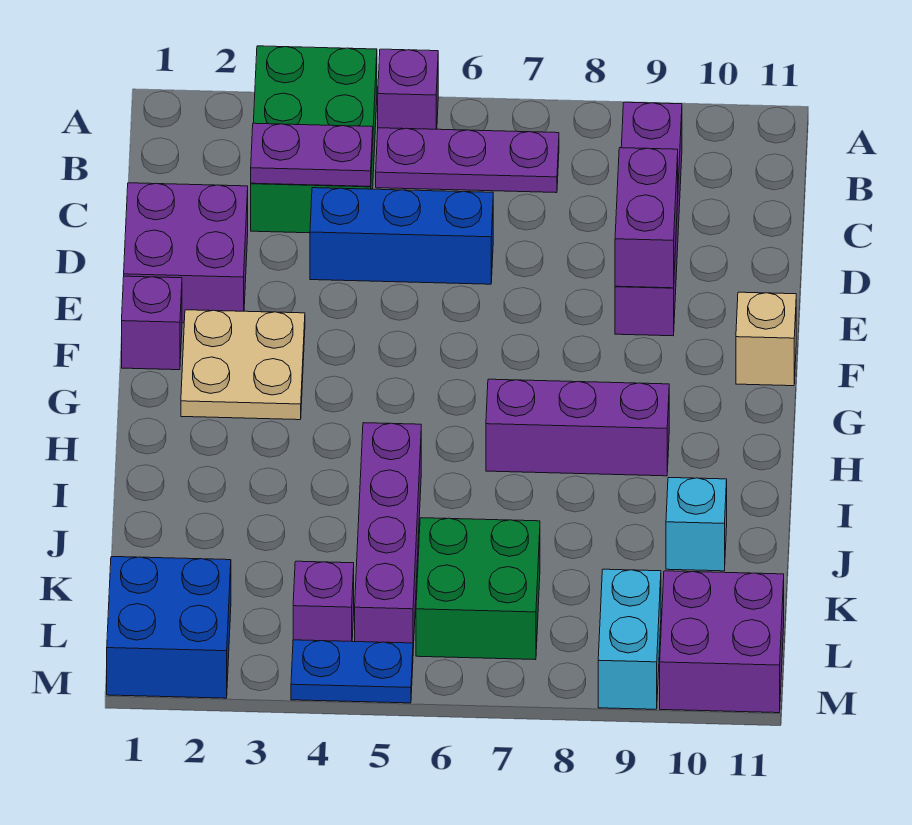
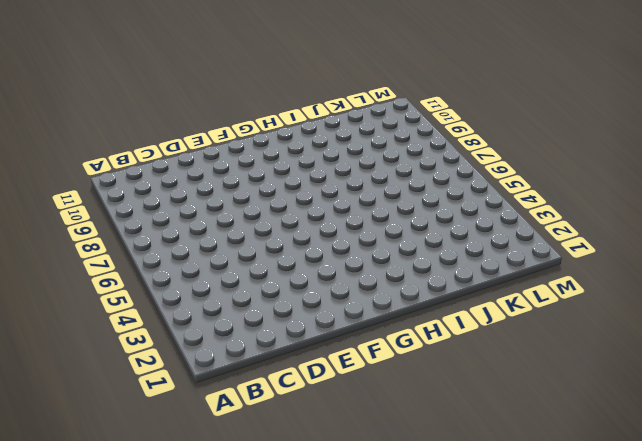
none -> green 2x3 brick [251,46,377,233]
none -> purple 1x1 brick [378,49,438,129]
none -> purple 1x3 plate [376,128,559,193]

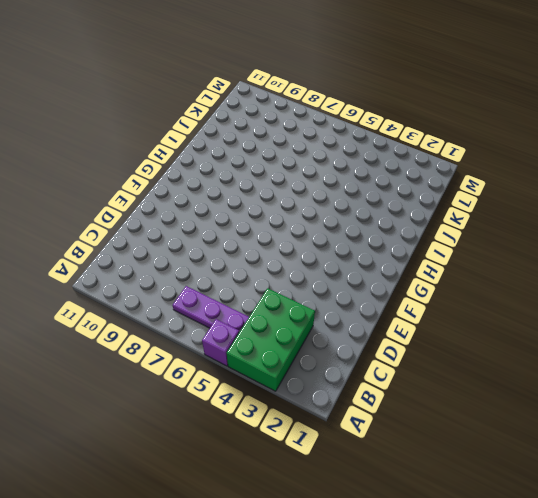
none -> purple 1x4 brick [615,102,682,336]
none -> purple 2x2 brick [124,183,248,323]
none -> blue 1x3 brick [310,188,493,284]

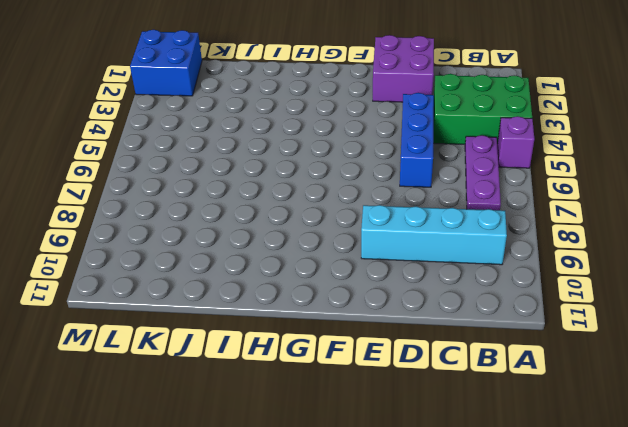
cyan 1x4 brick [361,205,507,265] -> purple 1x4 brick [615,102,682,336]
none -> purple 1x1 brick [122,276,182,370]
none -> tan 2x2 plate [181,310,305,420]
none -> tan 1x1 brick [736,292,796,386]

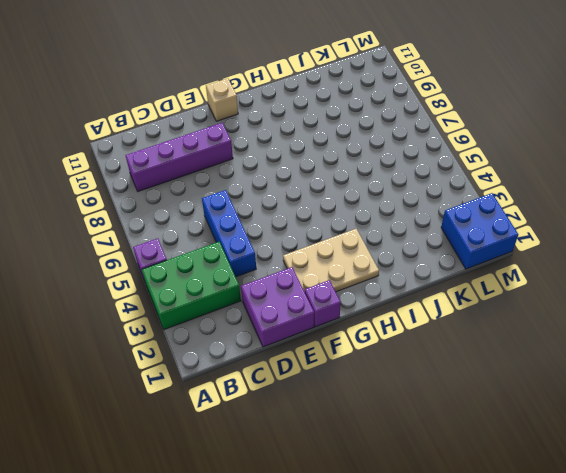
tan 2x3 plate [283,229,379,292] -> tan 2x2 plate [181,310,305,420]
none -> purple 1x3 plate [376,128,559,193]
none -> purple 1x3 brick [486,379,669,476]
none -> purple 1x4 brick [355,423,421,649]

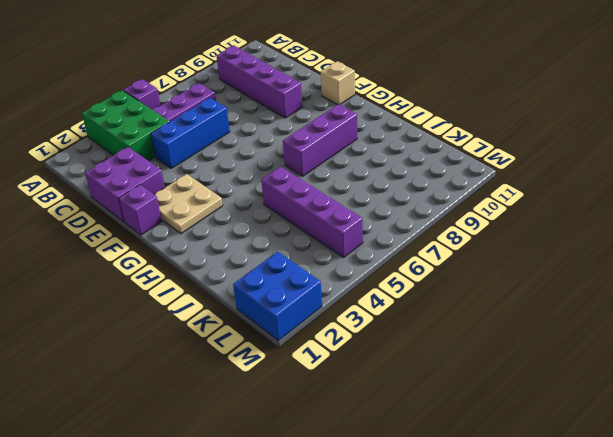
none -> cyan 1x1 brick [666,478,727,571]
none -> green 2x2 brick [416,518,540,660]
none -> purple 1x1 brick [293,561,354,641]

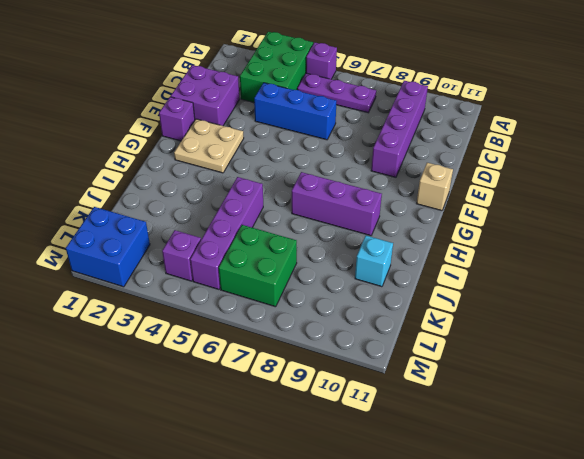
none -> cyan 1x2 brick [598,569,661,709]
none -> purple 2x2 brick [660,571,784,713]
none -> blue 1x2 plate [291,640,413,703]

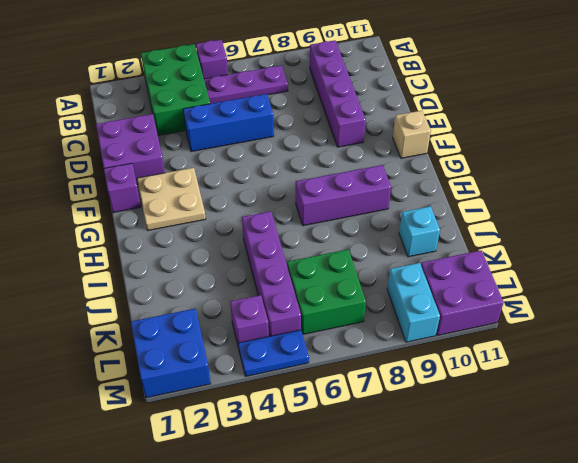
none -> purple 1x2 plate [251,123,373,186]
none -> purple 1x2 brick [615,148,678,288]

